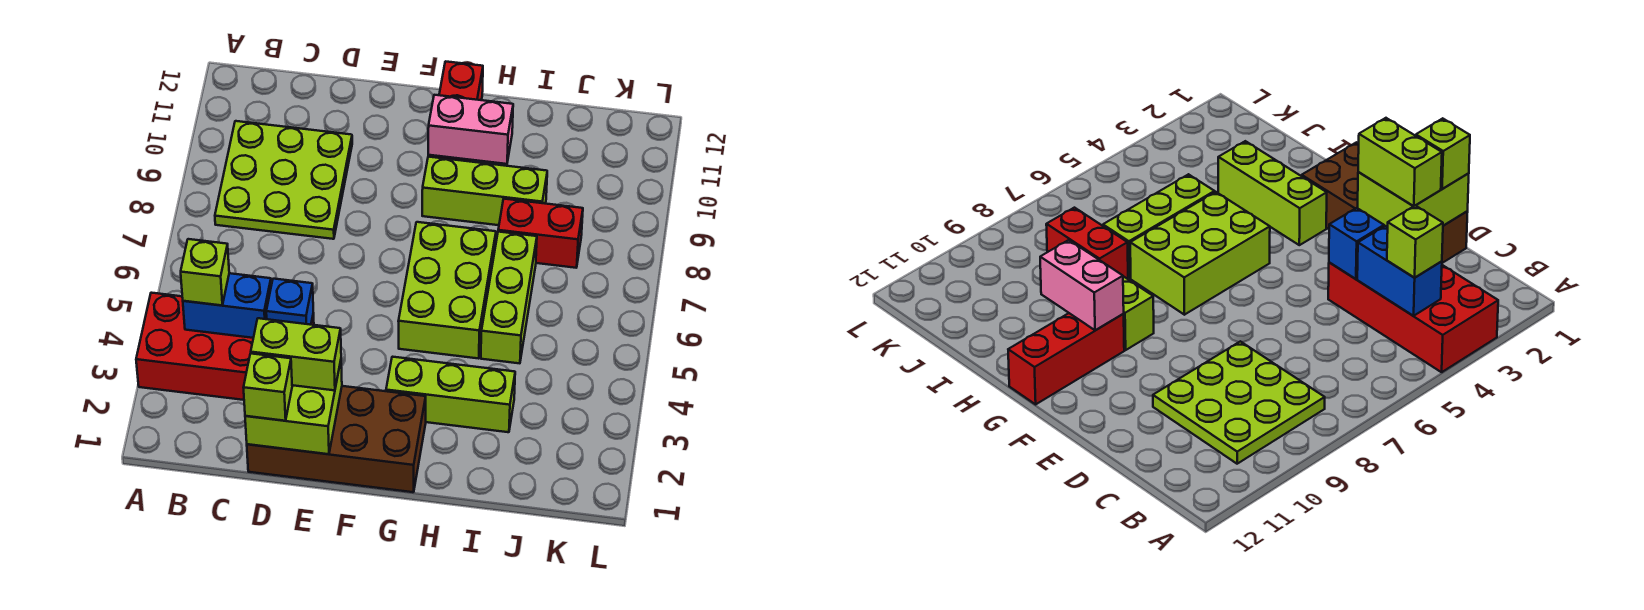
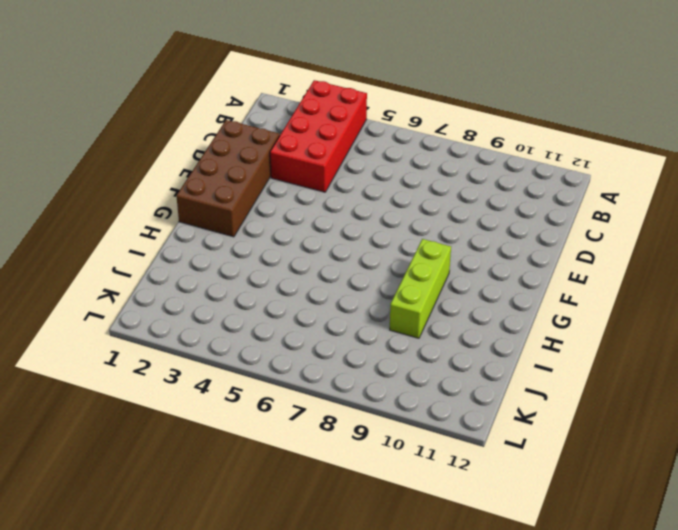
none -> lime 3x3 plate [215,121,352,239]
none -> lime 1x3 brick [386,357,515,432]
none -> lime 2x3 brick [398,222,496,359]

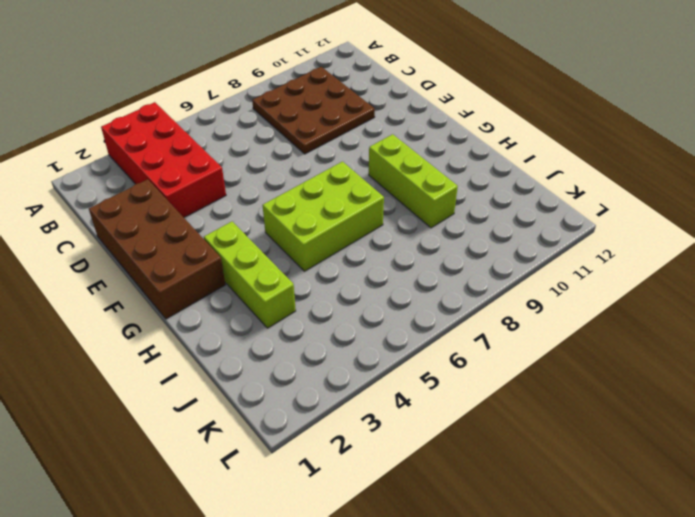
brown 3x3 plate [252,67,375,154] -> lime 3x3 plate [215,121,352,239]
none -> red 1x3 brick [428,61,483,162]
none -> lime 1x3 brick [481,232,537,363]
none -> red 1x2 brick [498,199,583,268]

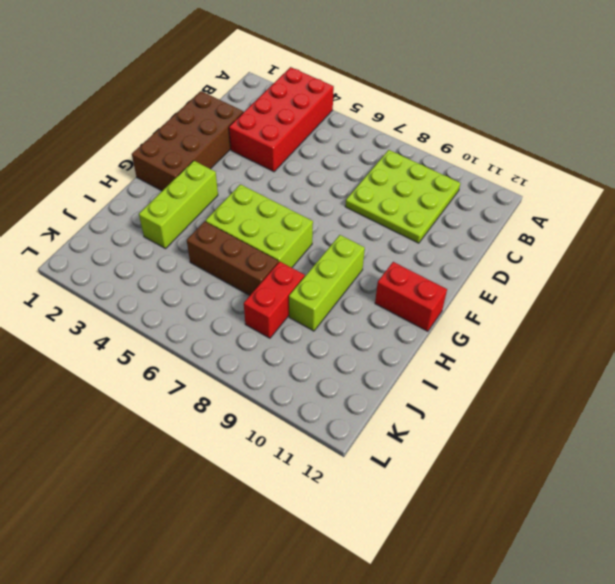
red 1x2 brick [375,262,447,331] -> red 1x3 brick [428,61,483,162]
brown 1x3 brick [187,221,278,295] -> lime 1x3 brick [481,232,537,363]
none -> blue 1x2 brick [183,273,271,338]
none -> lime 2x2 brick [245,361,342,454]
none -> blue 1x1 brick [266,279,313,325]

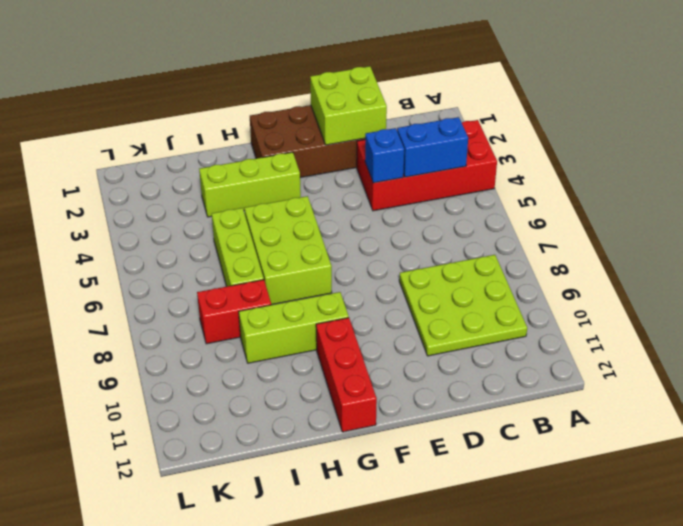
none -> pink 1x2 brick [428,95,513,164]
none -> lime 1x1 brick [181,239,229,305]
none -> lime 1x1 brick [243,353,292,421]

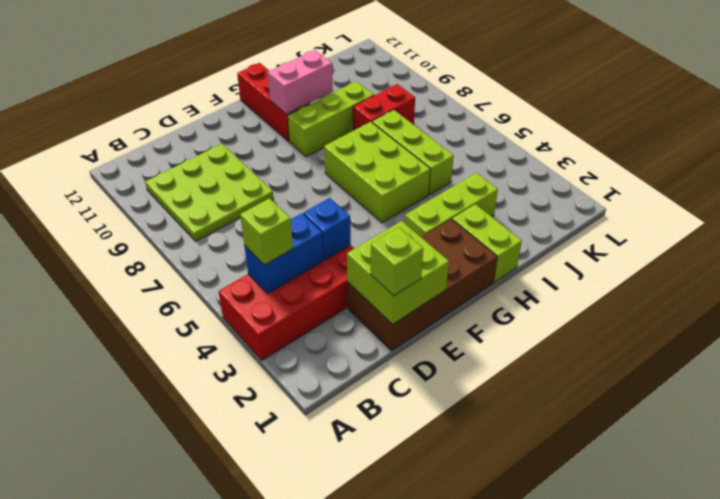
lime 1x2 brick [452,204,522,282] -> lime 1x2 brick turned to [251,318,341,390]

